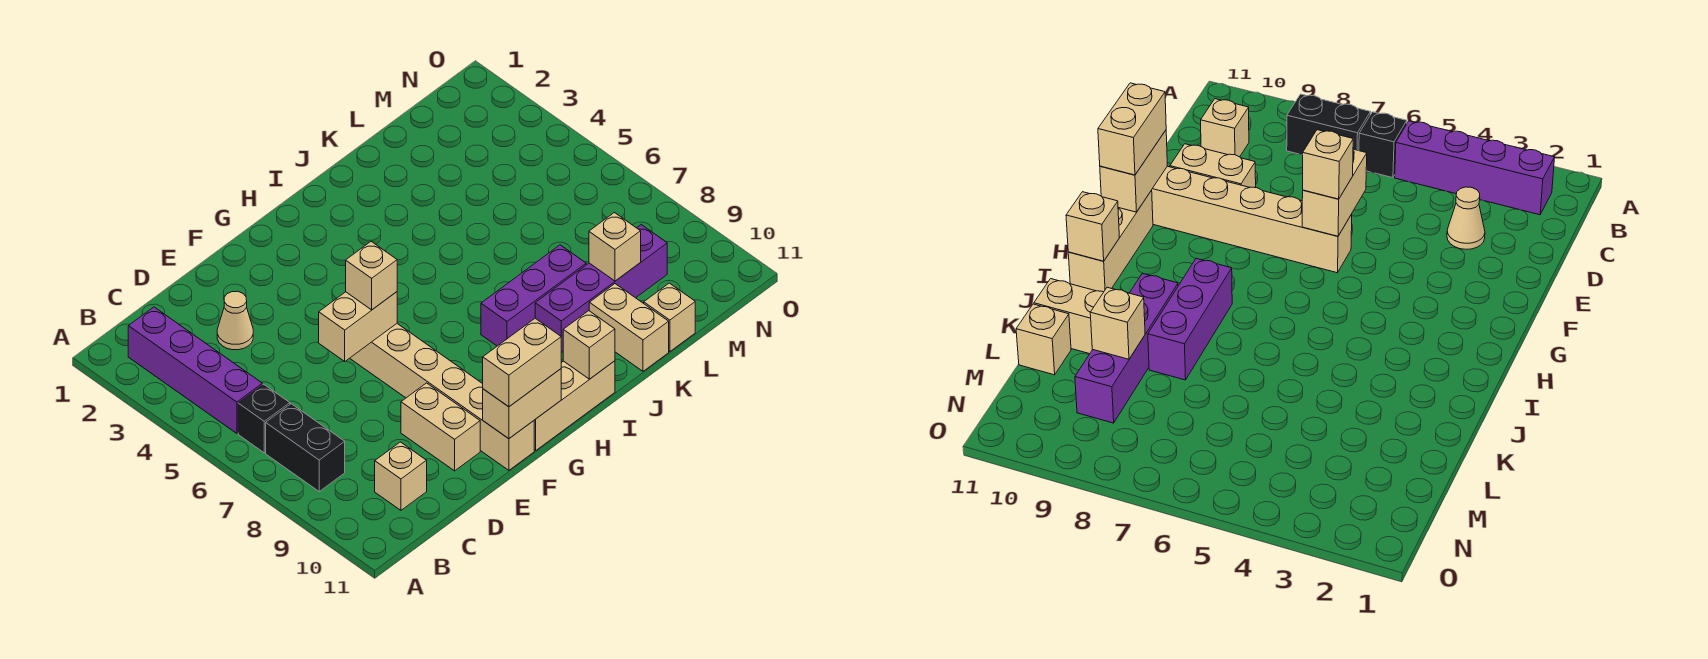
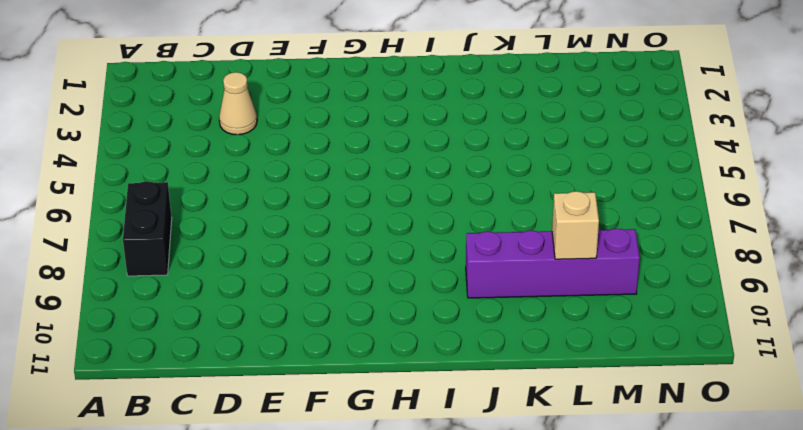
none -> purple 1x4 brick [128,307,262,433]
none -> black 1x1 brick [238,384,290,453]
none -> tan 1x1 brick [375,442,427,510]

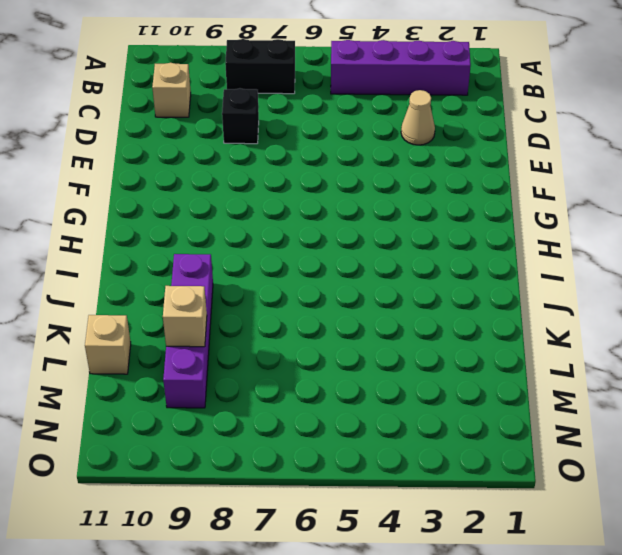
black 1x1 brick [222,88,259,144] -> black 1x1 brick moved to [238,384,290,453]
none -> tan 1x2 brick [401,383,480,471]
none -> tan 1x6 brick [350,324,534,470]
none -> tan 1x3 brick [534,361,615,450]

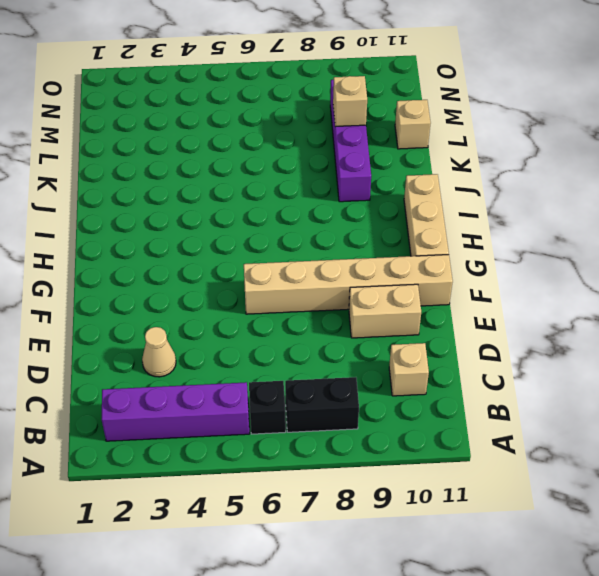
none -> purple 1x3 brick [481,245,586,346]
none -> tan 1x2 brick [589,284,669,371]
none -> tan 1x2 brick [319,292,397,362]

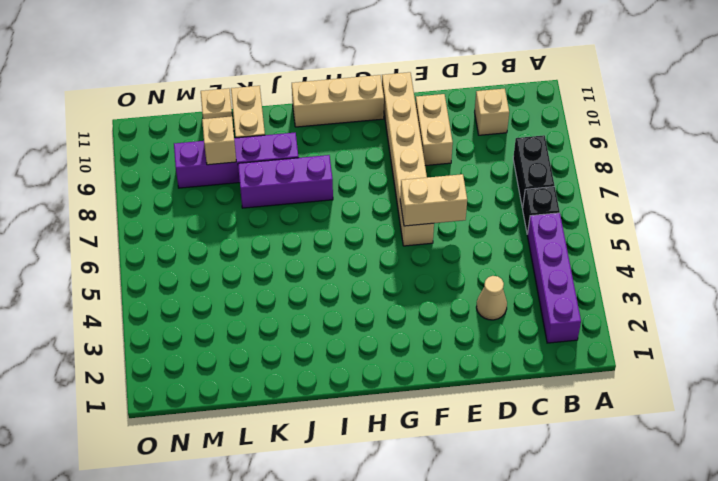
none -> tan 1x2 brick [483,369,561,439]
none -> tan 1x1 brick [563,311,615,379]
none -> tan 1x1 brick [346,242,397,310]

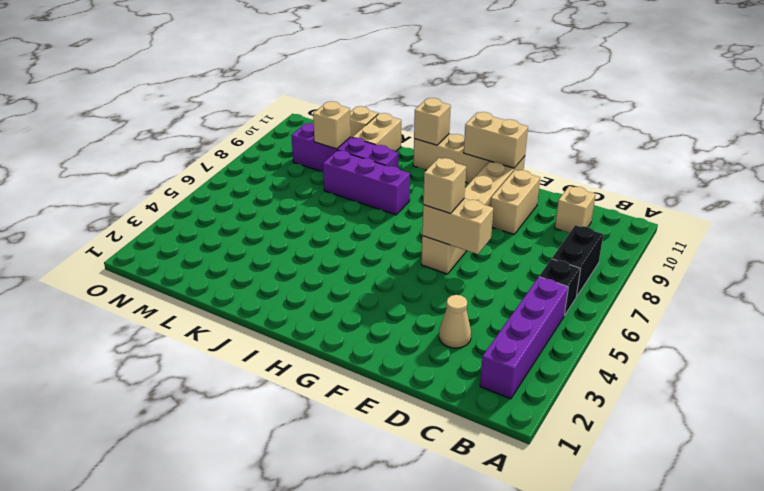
none -> tan 1x2 brick [483,318,561,407]

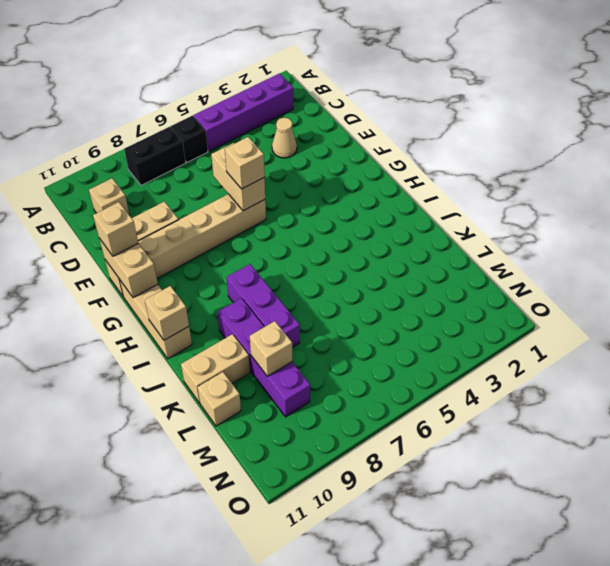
tan 1x1 brick [93,202,138,256] -> tan 1x2 brick [483,318,561,407]

